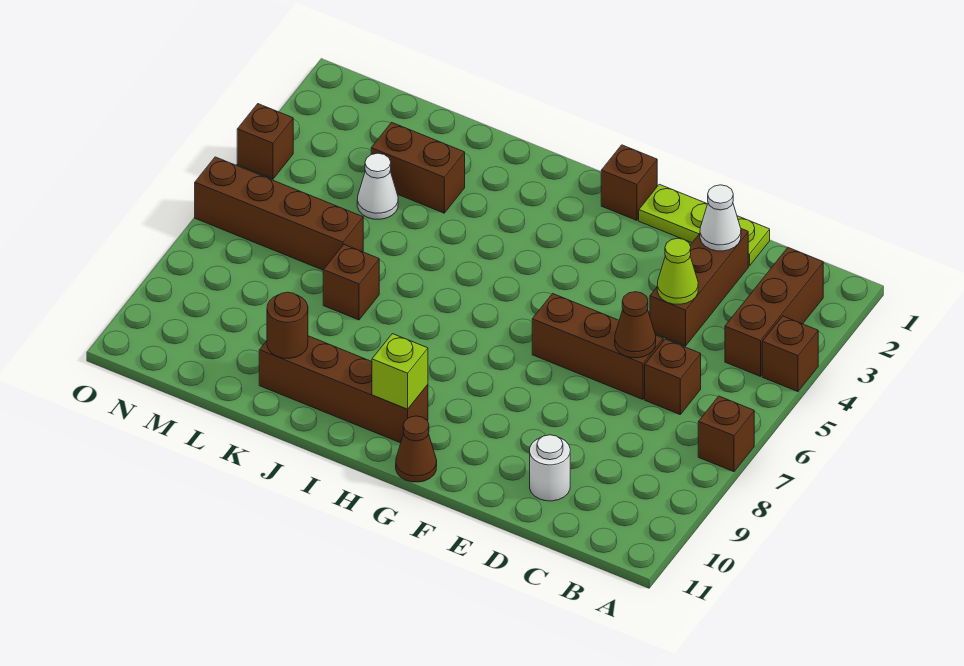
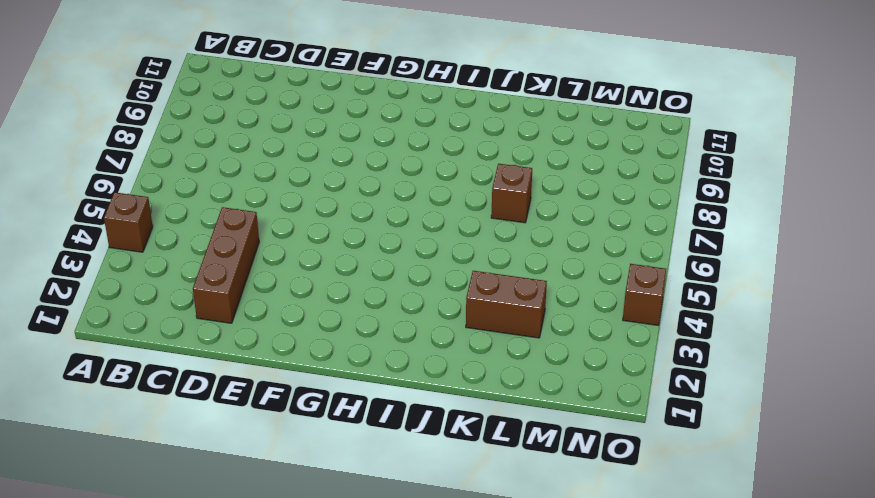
none -> brown 1x1 brick [698,396,754,472]
none -> brown 1x3 brick [725,248,823,376]
none -> brown 1x1 brick [645,339,701,414]

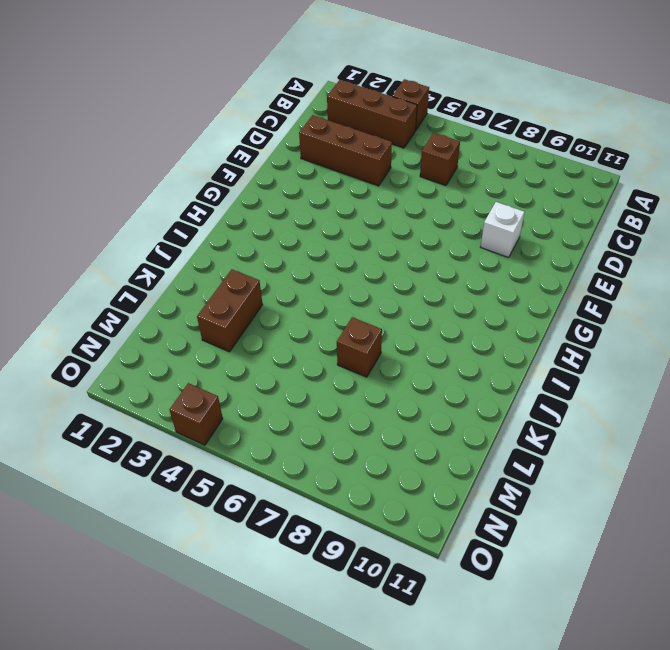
white 1x1 brick [481,202,524,258] -> none
none -> brown 1x1 brick [698,396,754,472]
none -> lime 1x3 plate [639,184,770,266]
none -> brown 1x3 brick [532,294,663,399]

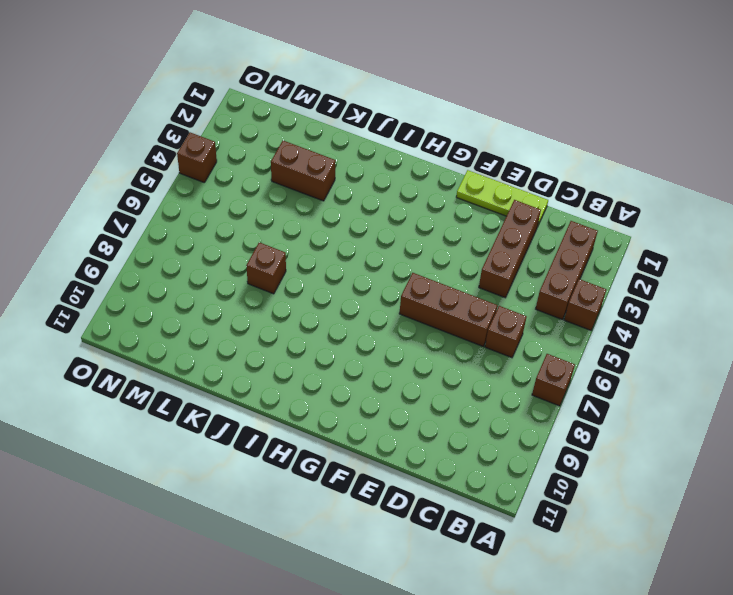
none -> white 1x1 round brick [530,435,570,501]
none -> brown 1x1 brick [601,145,657,220]
none -> brown 1x1 cone [396,416,437,482]

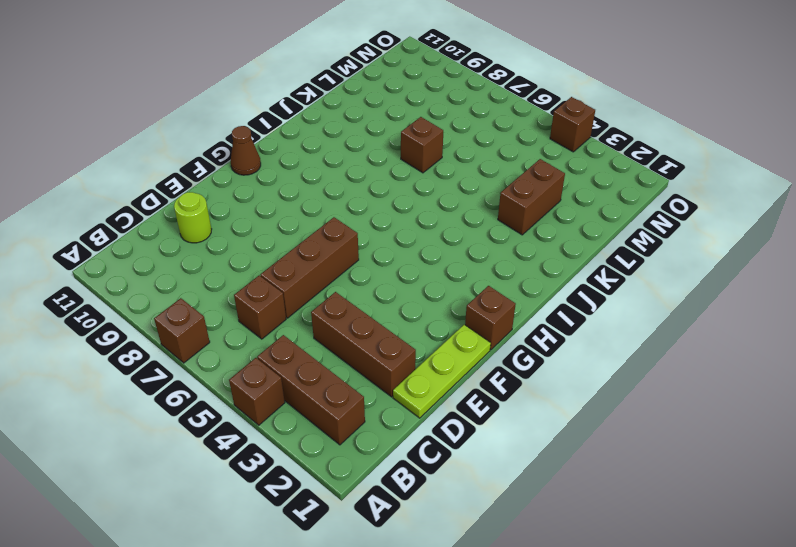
lime 1x1 round brick [174,192,212,243] -> white 1x1 round brick [530,435,570,501]
none -> brown 1x4 brick [259,336,428,443]
none -> white 1x1 cone [357,153,398,219]
none -> brown 1x4 brick [195,157,363,270]

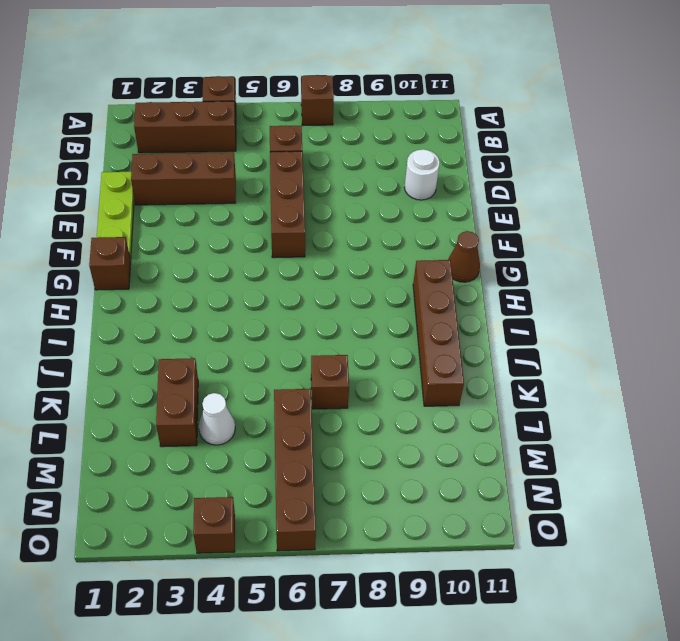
none -> white 1x1 cone [700,185,741,251]
none -> lime 1x1 cone [657,238,698,304]
none -> brown 1x1 cone [615,292,656,358]

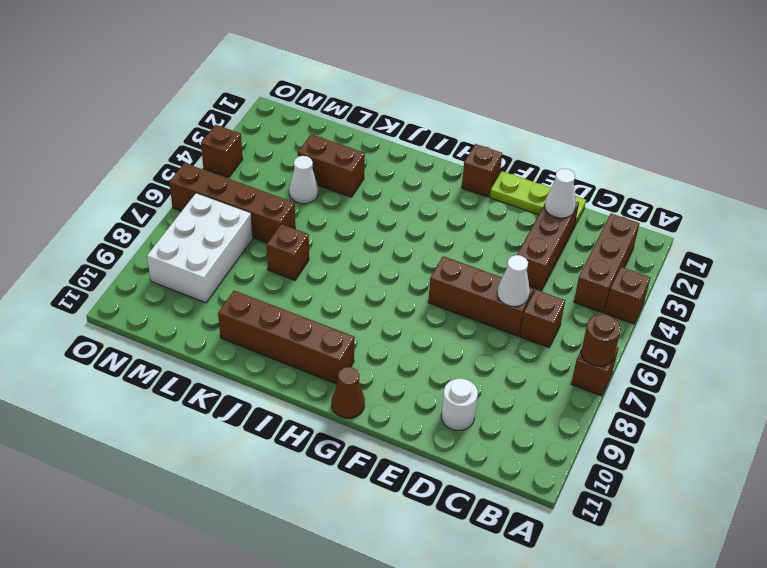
brown 1x1 round brick [581,314,621,366] -> brown 1x1 round brick moved to [267,292,308,358]
white 1x1 cone [497,255,530,306] -> brown 1x1 cone [615,292,656,358]
white 2x3 brick [147,193,253,303] -> none
none -> lime 1x1 cone [657,238,698,304]
none -> lime 1x1 brick [372,334,428,409]

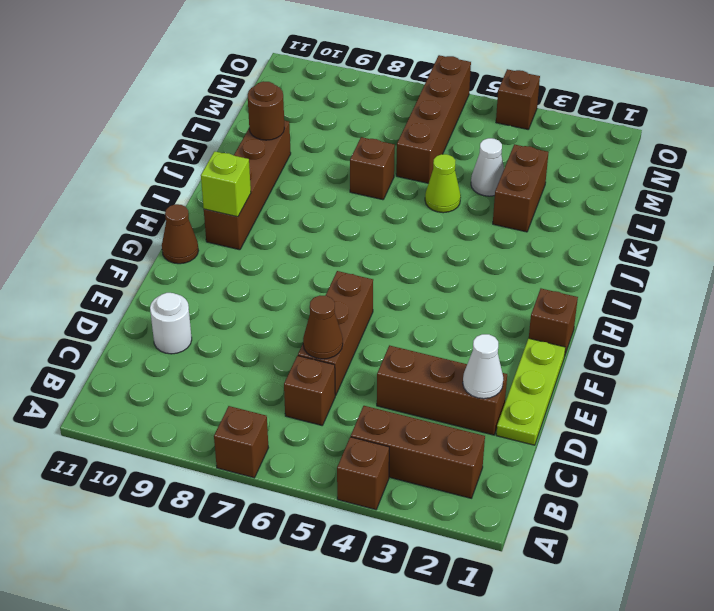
lime 1x1 cone [425,154,461,213] -> lime 1x1 cone moved to [657,238,698,304]

